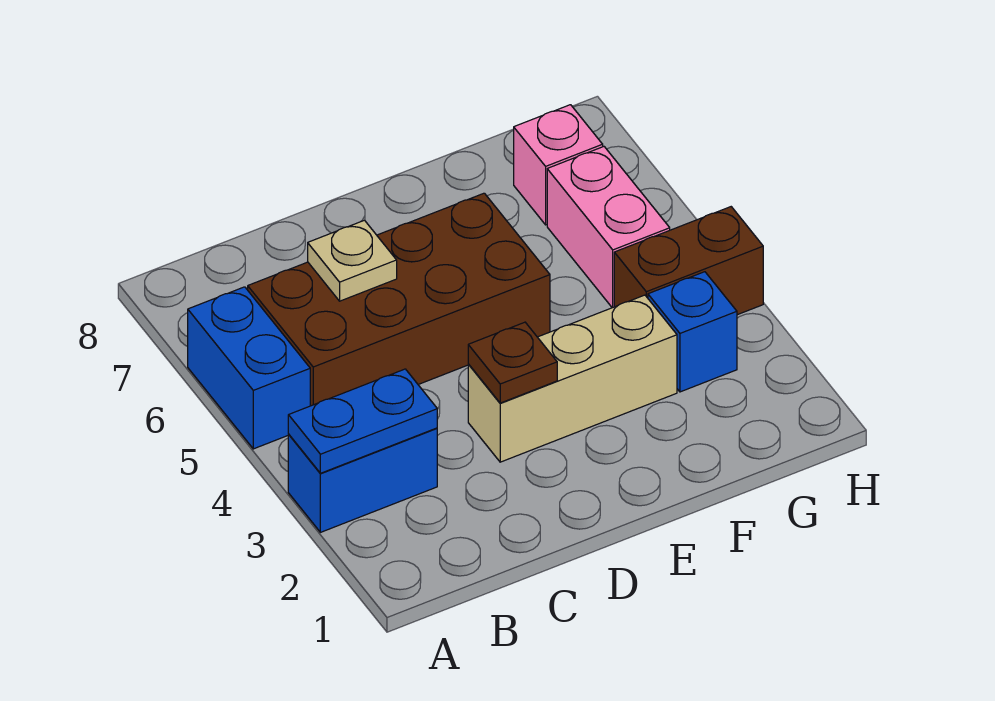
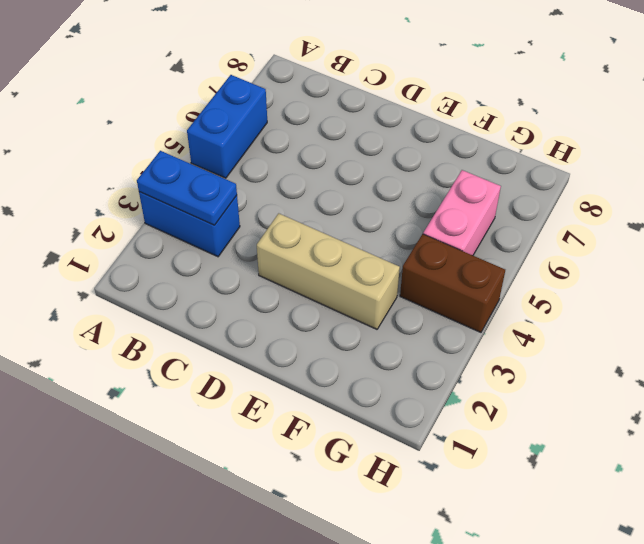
none -> brown 2x4 brick [248,193,550,406]
none -> blue 1x1 brick [648,272,737,392]

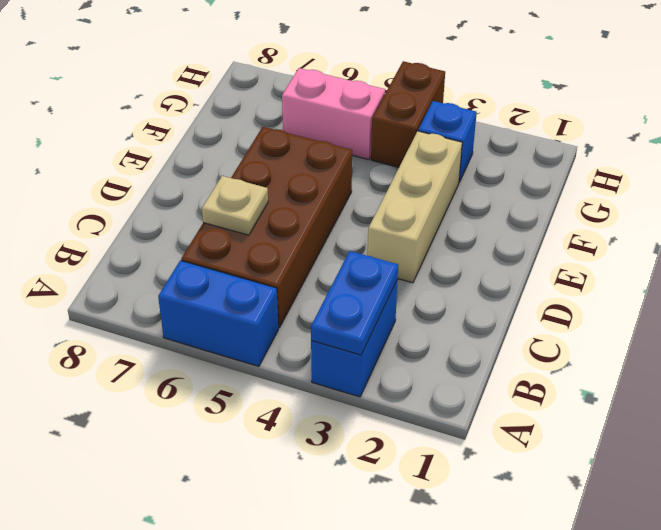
none -> pink 1x1 brick [514,105,603,225]
none -> brown 1x1 plate [468,322,557,403]

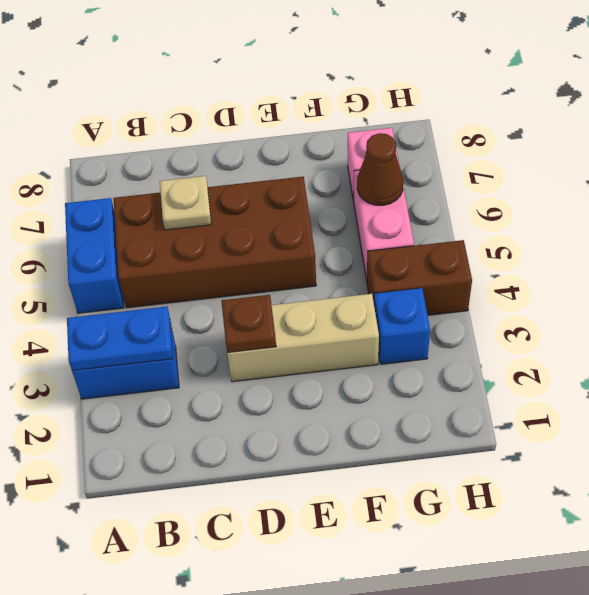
brown 1x1 cone [357,133,403,205] -> none

